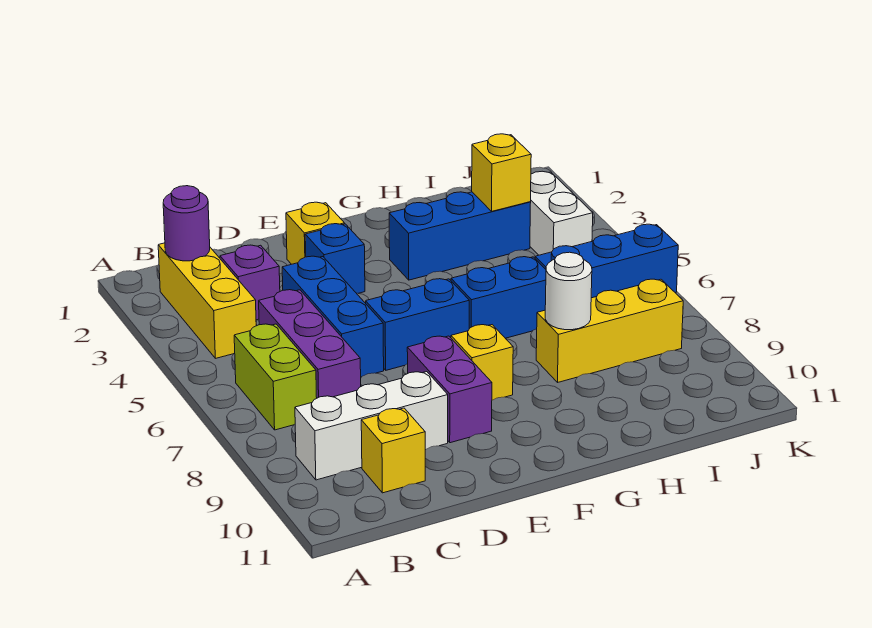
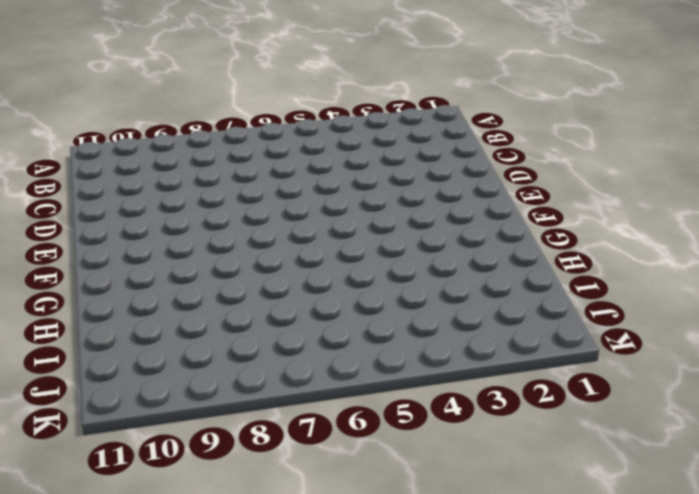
none -> yellow 1x3 brick [158,243,256,358]
none -> lime 1x2 brick [234,324,317,430]
none -> white 1x3 brick [295,372,448,480]

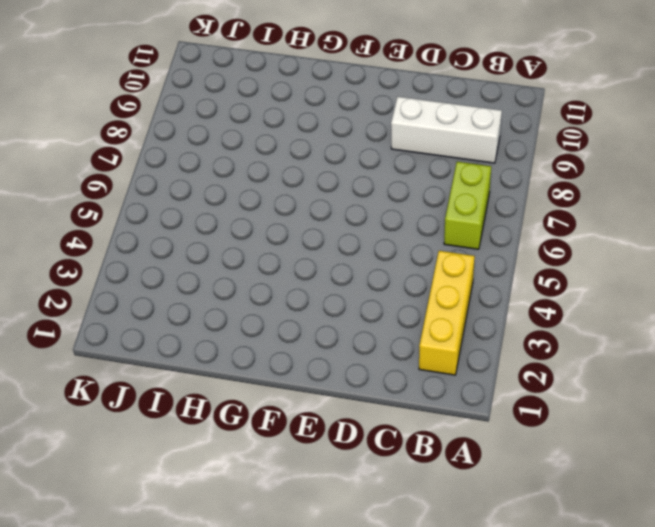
none -> purple 1x1 brick [220,245,280,320]
none -> purple 1x3 brick [259,290,361,398]
none -> yellow 1x1 brick [361,408,425,493]

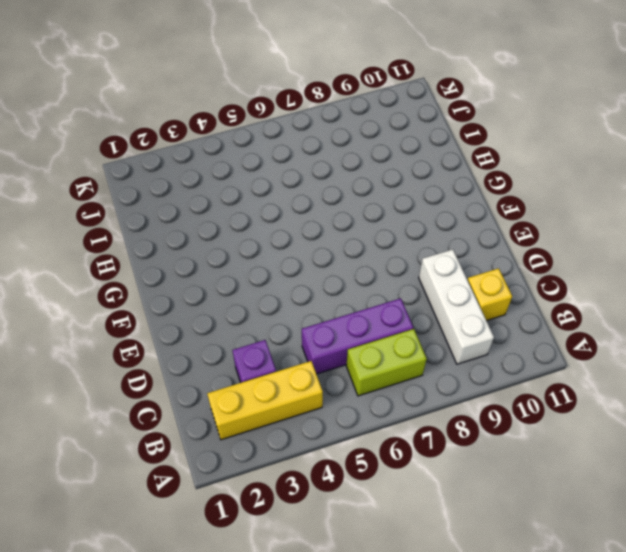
none -> blue 1x3 brick [282,256,384,377]
none -> yellow 1x1 brick [286,202,345,264]
none -> blue 1x1 brick [305,224,365,293]

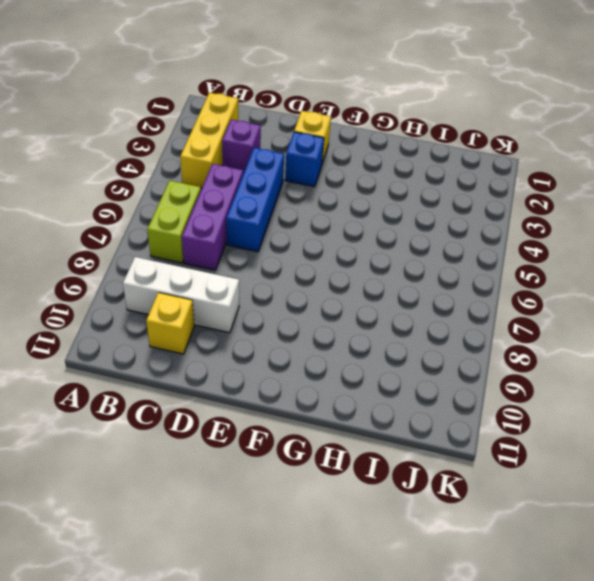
none -> blue 1x2 brick [366,279,469,370]
none -> purple 1x2 brick [407,336,492,443]
none -> yellow 1x1 brick [451,325,513,400]

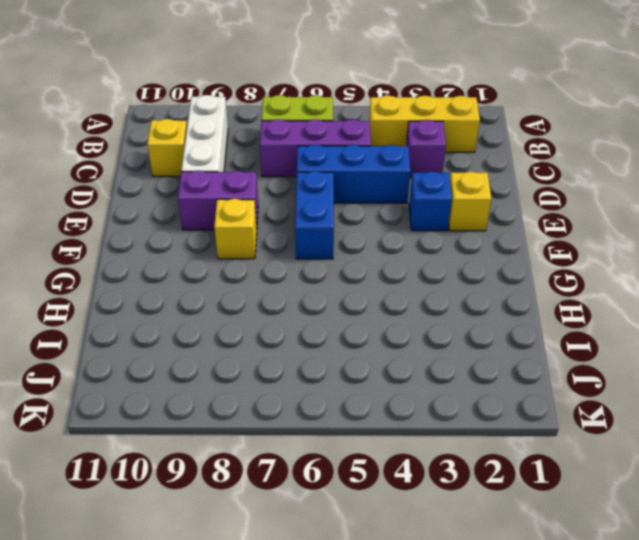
none -> blue 1x3 brick [389,192,531,280]
none -> blue 1x2 brick [451,257,546,338]
none -> yellow 1x3 brick [536,279,683,382]

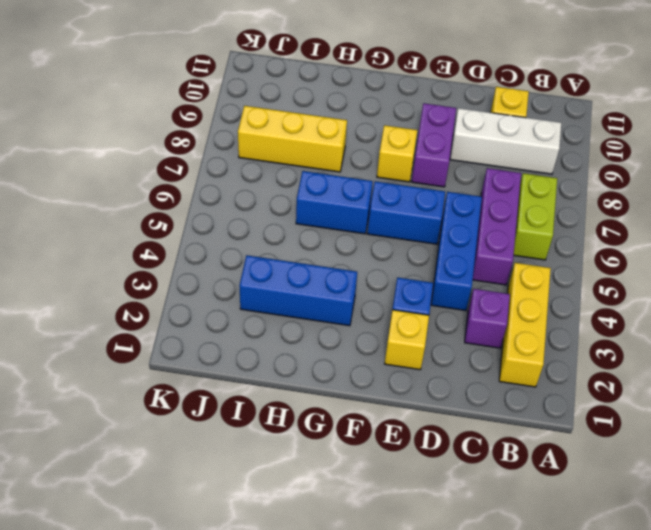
none -> blue 1x3 brick [535,224,678,298]
none -> white 1x2 brick [530,171,593,255]
none -> purple 1x1 round brick [163,186,210,261]

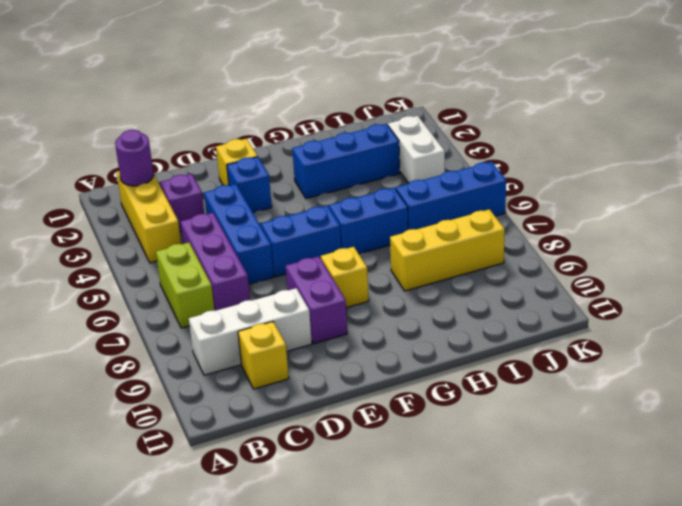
none -> white 1x1 round brick [545,252,592,330]
none -> yellow 1x1 brick [472,134,531,211]

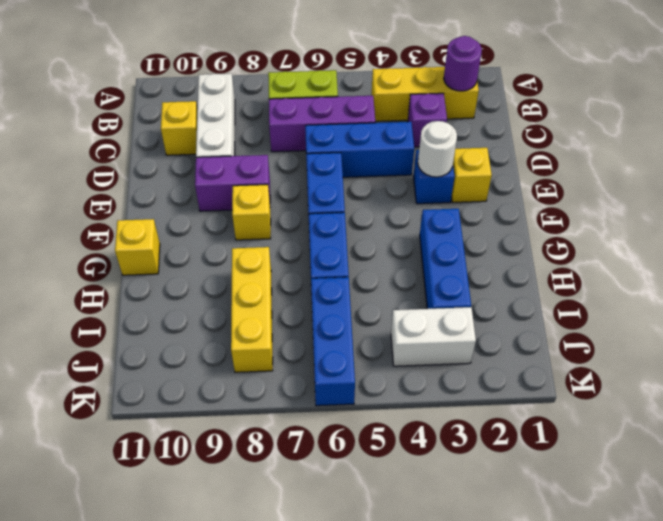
white 1x1 round brick [418,121,457,177] -> white 1x1 round brick moved to [545,252,592,330]
yellow 1x1 brick [115,219,160,275] -> yellow 1x1 brick moved to [472,134,531,211]

